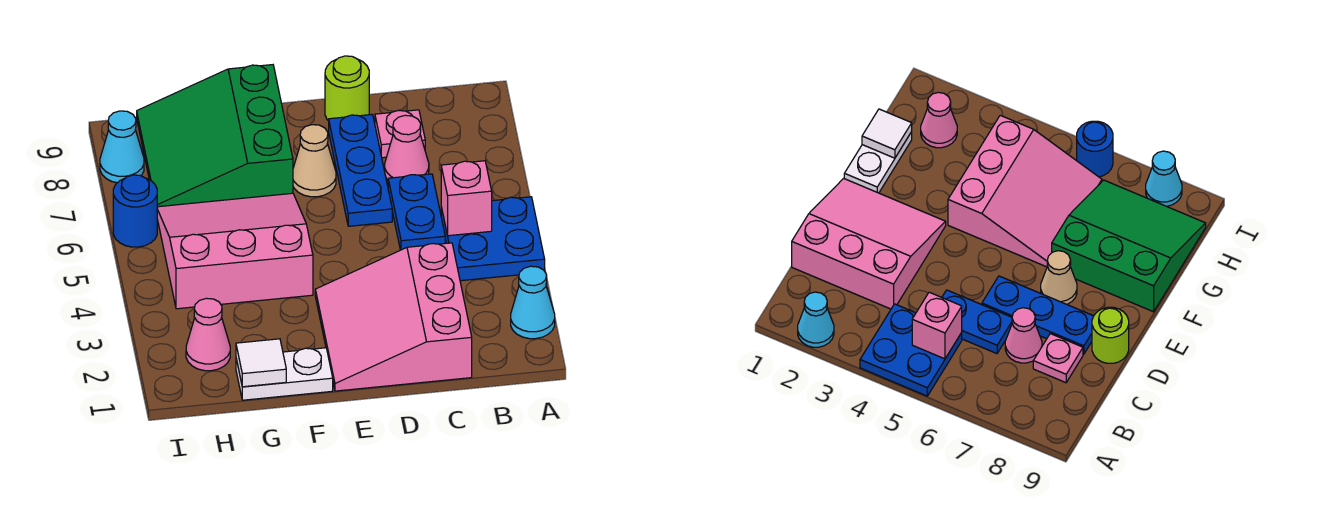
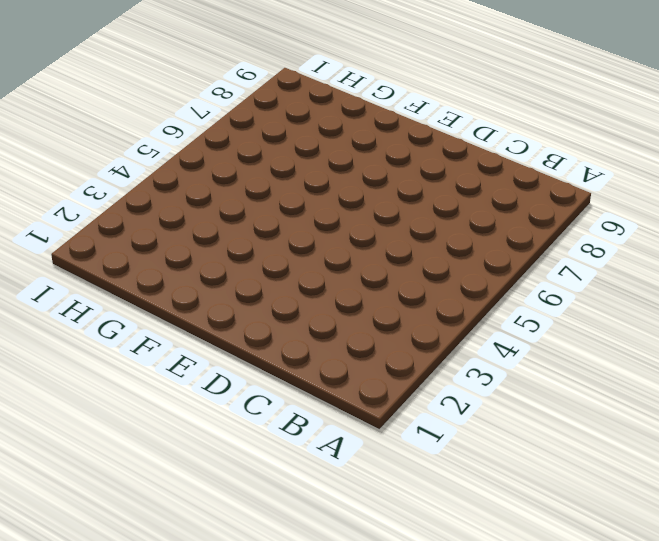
none -> cyan 1x1 cone [511,266,555,339]
none -> blue 2x2 plate [441,197,545,281]
none -> pink 3x3 slope [315,243,472,391]

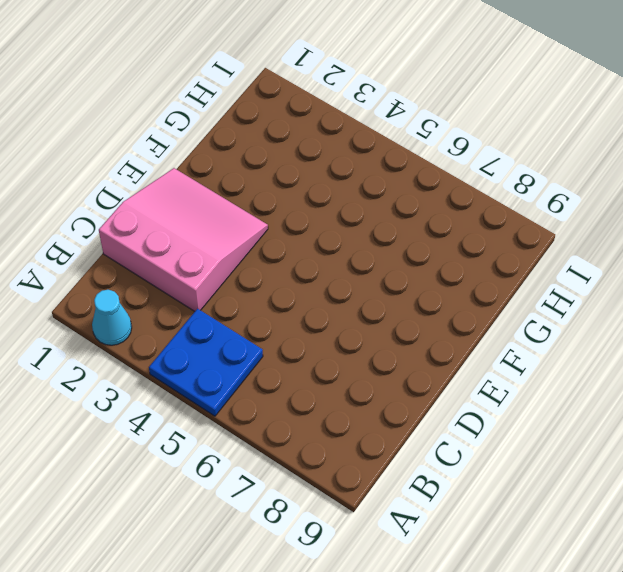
none -> blue 1x2 plate [388,174,445,250]
none -> pink 1x1 cone [385,115,429,180]
none -> pink 1x1 plate [375,110,425,158]

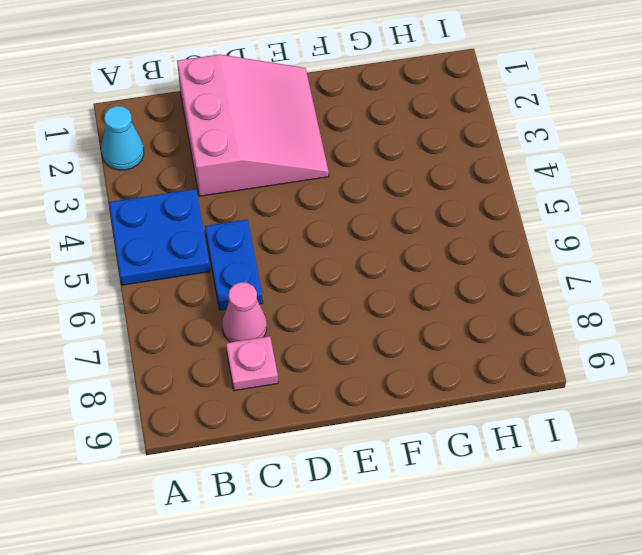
none -> blue 1x3 plate [329,115,392,226]
none -> lime 1x1 round brick [325,56,369,121]
none -> tan 1x1 cone [293,125,336,197]

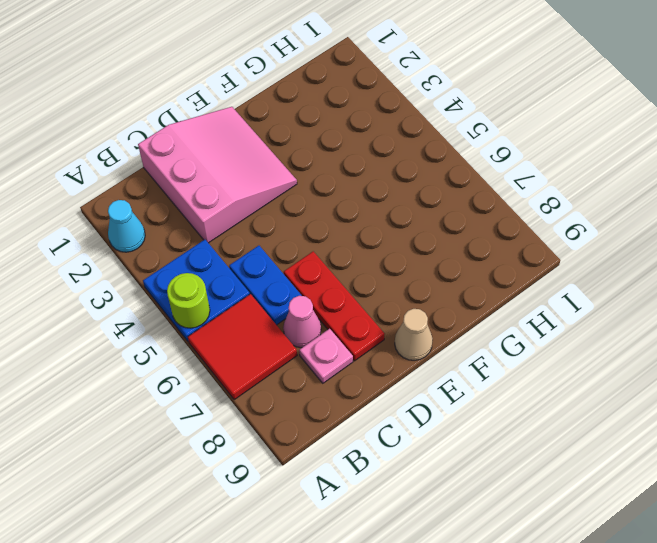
lime 1x1 round brick [167,273,210,328] -> lime 1x1 round brick moved to [325,56,369,121]
red 2x2 tile [188,294,297,400] -> none
red 1x3 plate [284,251,384,361] -> blue 1x3 plate [329,115,392,226]
tan 1x1 cone [395,309,433,361] -> tan 1x1 cone moved to [293,125,336,197]
none -> white 1x2 plate [236,348,333,400]
none -> pink 3x3 slope [157,193,313,309]
none -> green 3x3 slope [137,65,293,207]

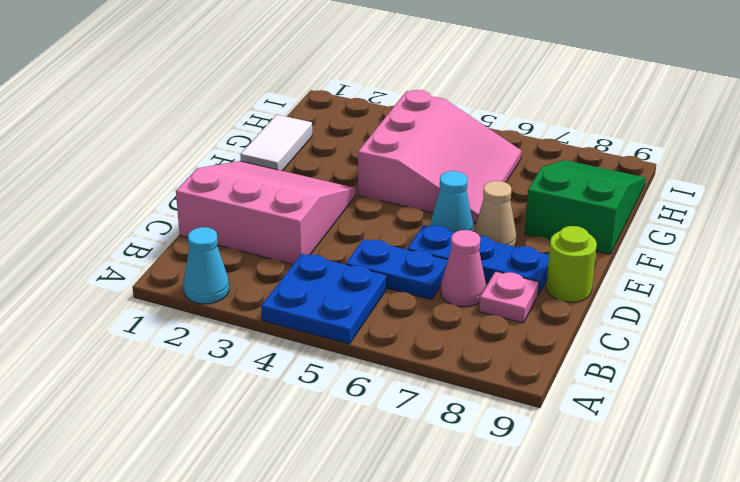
cyan 1x1 cone [430,171,473,232] -> cyan 1x1 cone moved to [100,111,144,183]
white 1x2 tile [240,115,312,171] -> white 1x2 plate [236,348,333,400]
green 2x3 slope [525,160,646,254] -> green 3x3 slope [137,65,293,207]
none -> pink 1x1 cone [186,298,230,371]
none -> blue 1x1 round brick [113,175,157,247]
none -> pink 1x1 brick [441,161,492,236]

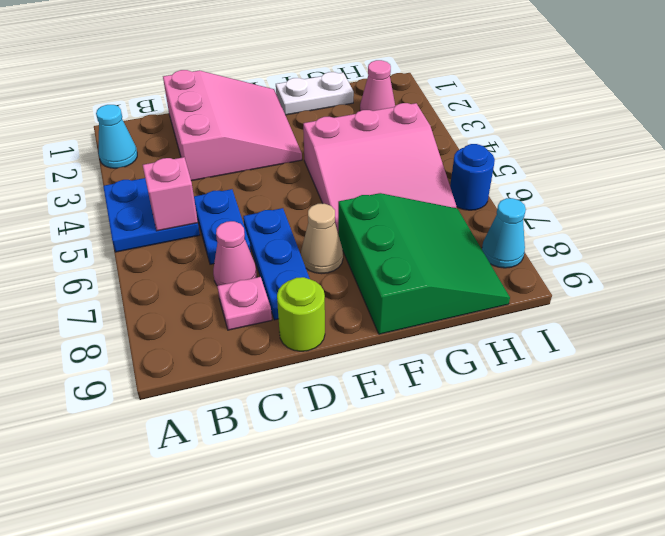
none -> white 1x1 tile [236,339,286,387]

